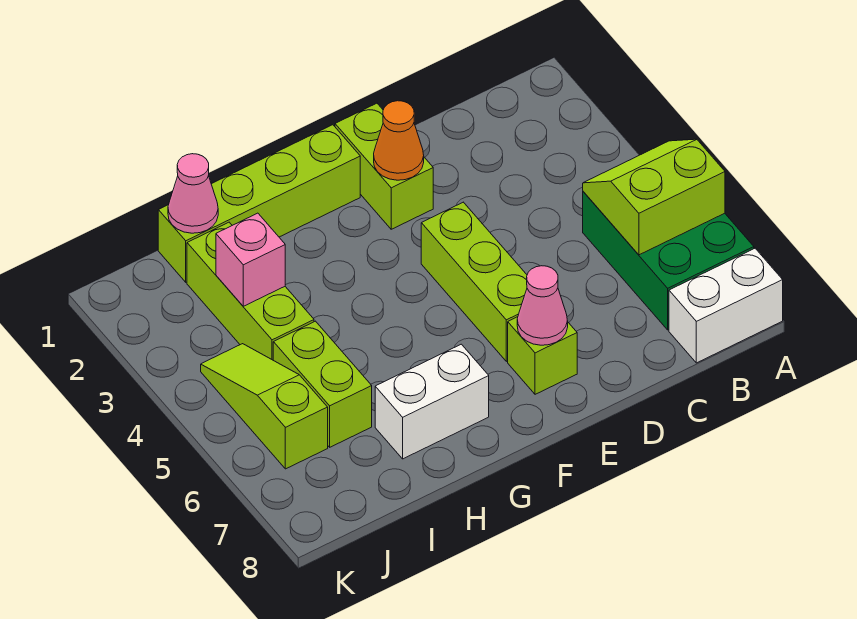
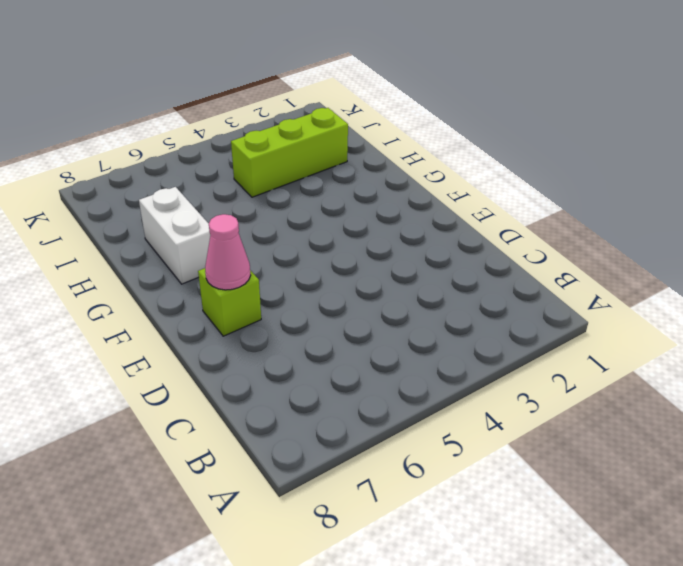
none -> green 2x3 brick [583,192,754,330]
none -> white 1x2 brick [669,248,783,363]
none -> lime 1x2 brick [335,103,433,229]

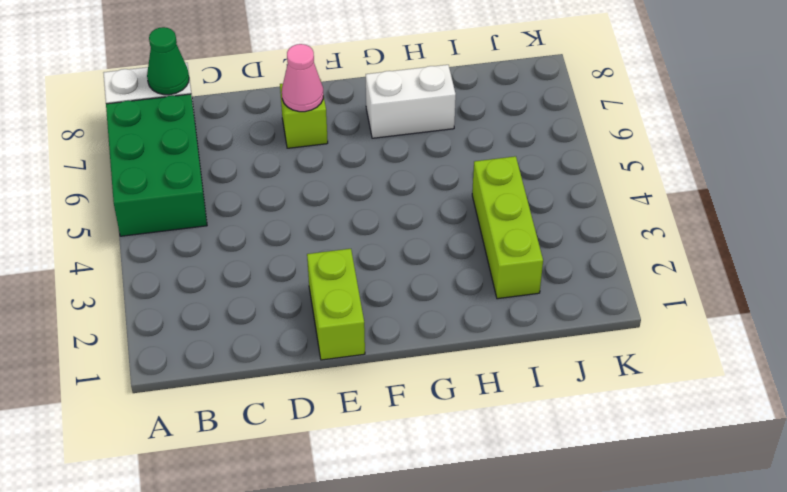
green 1x1 cone [147,27,189,95] -> none
none -> lime 1x3 brick [421,202,527,361]
none -> lime 1x4 brick [158,125,360,282]
none -> lime 1x2 brick [273,321,372,447]

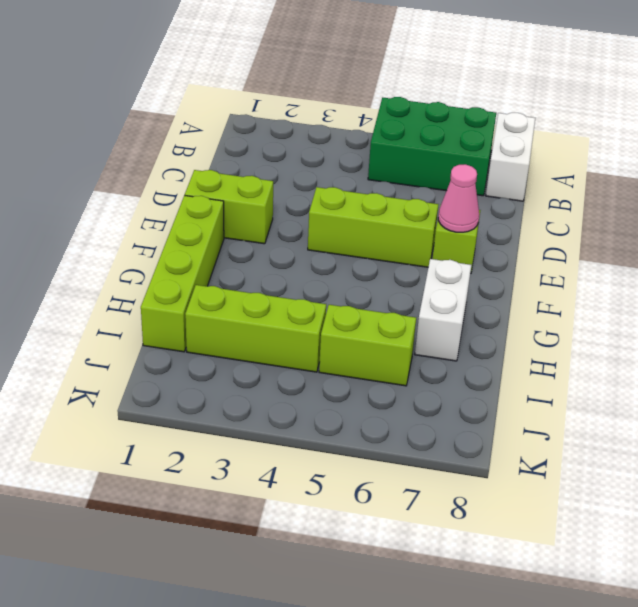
none -> lime 1x3 slope [201,344,328,469]
none -> lime 2x2 slope [583,139,725,255]
none -> orange 1x1 cone [374,101,424,180]

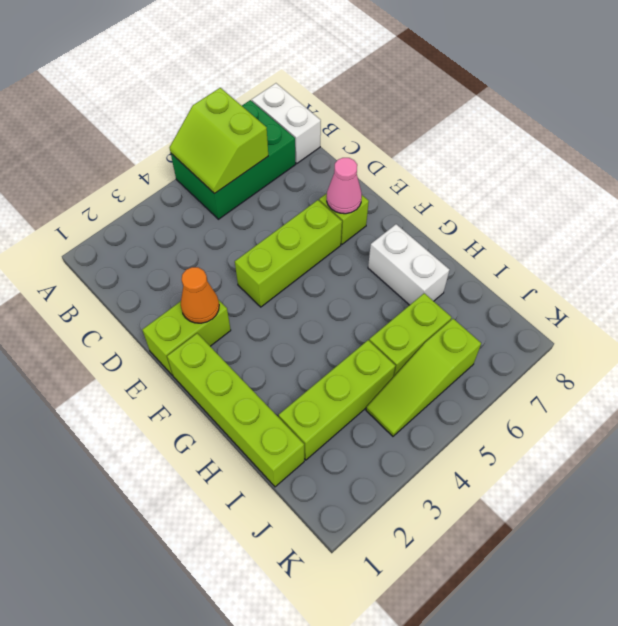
none -> pink 1x1 cone [168,154,218,233]
none -> pink 1x1 brick [216,213,285,306]

